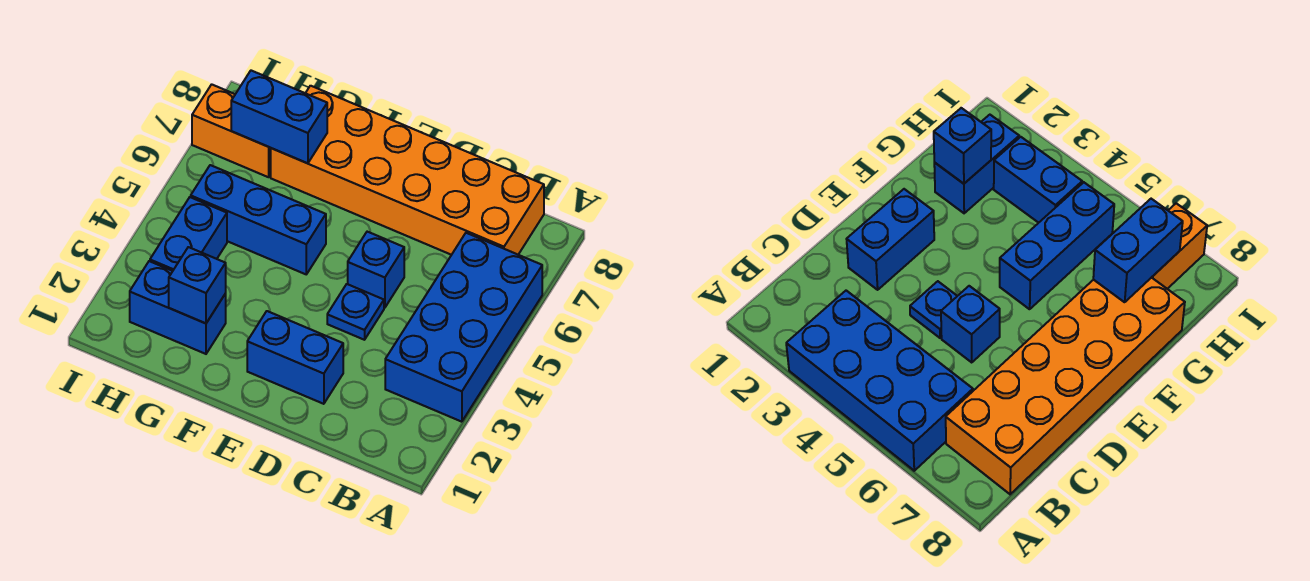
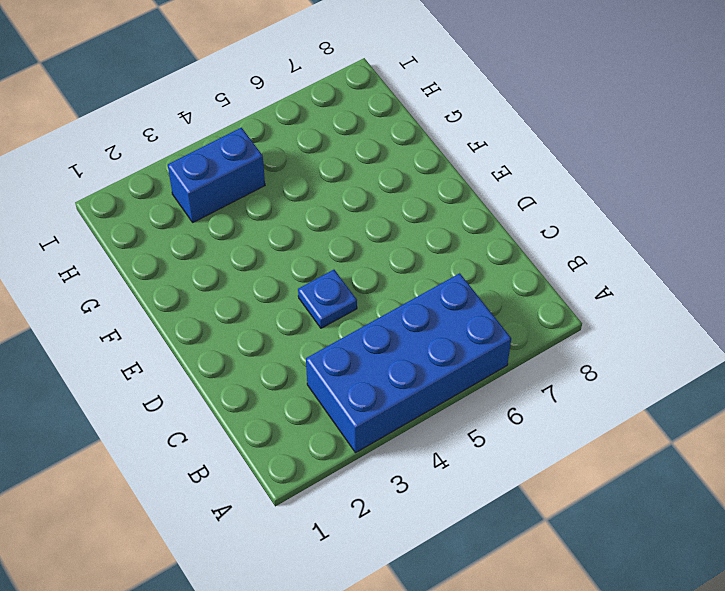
none -> orange 2x6 brick [271,86,544,255]
none -> blue 1x2 brick [247,311,343,404]

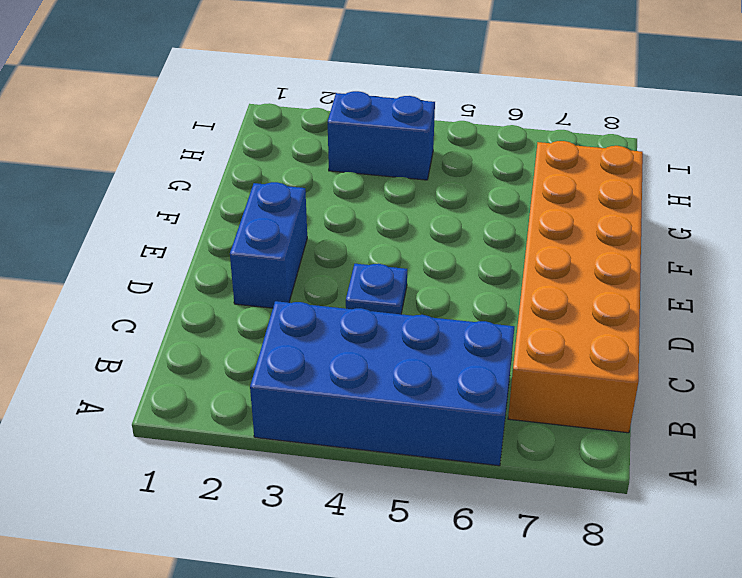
none -> blue 1x1 brick [348,232,404,308]
none -> blue 1x3 brick [191,165,326,274]

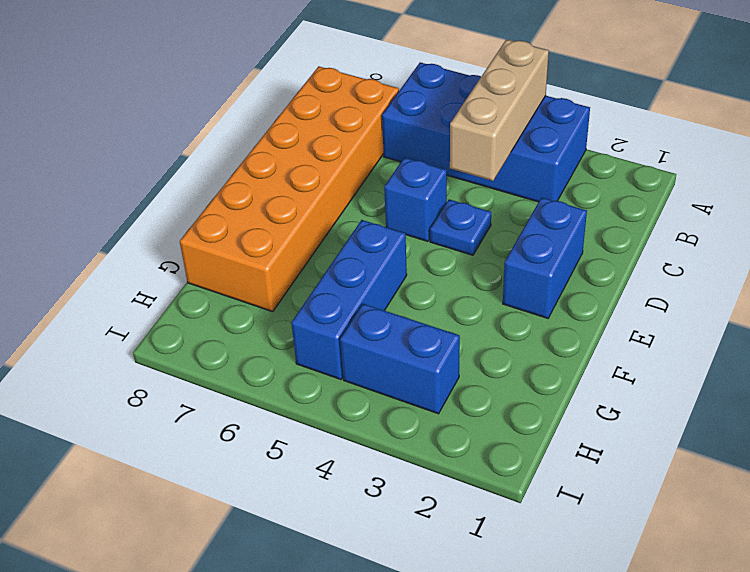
tan 1x3 brick [450,40,549,181] -> none
none -> blue 1x2 brick [130,261,226,354]
none -> orange 1x2 brick [192,84,271,177]

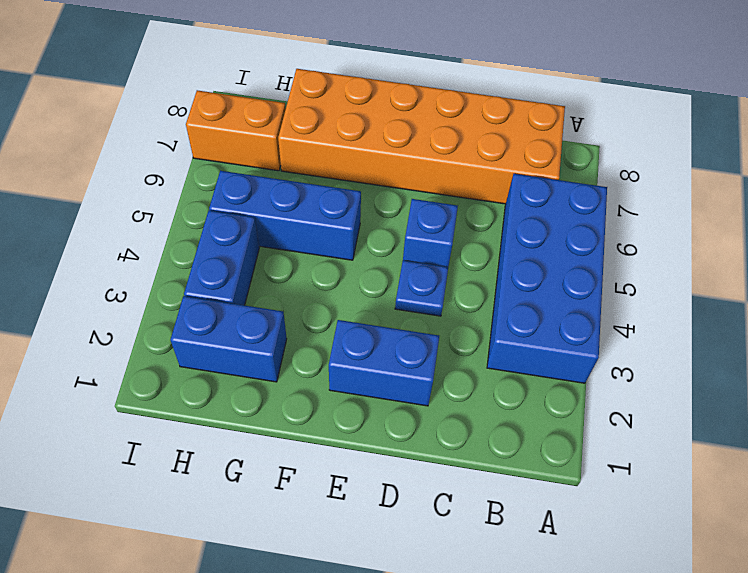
none -> blue 1x1 brick [169,247,226,323]
none -> blue 1x2 brick [231,71,327,163]

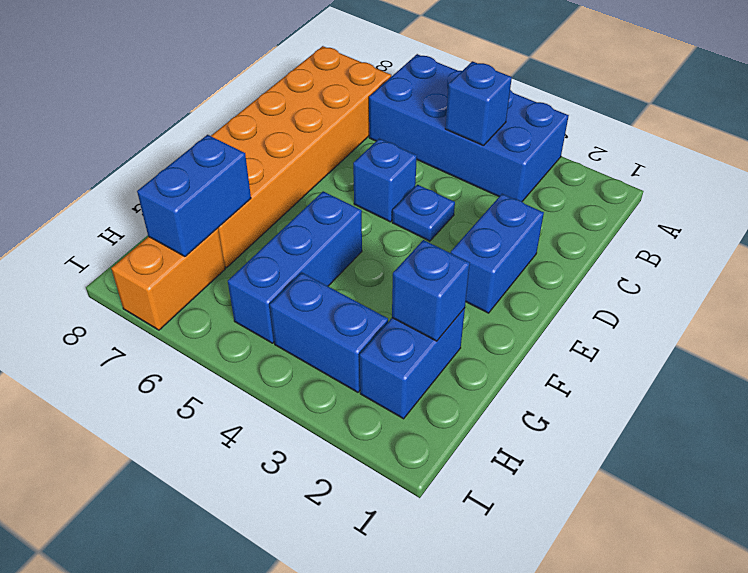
blue 1x1 brick [445,61,512,146] -> none

